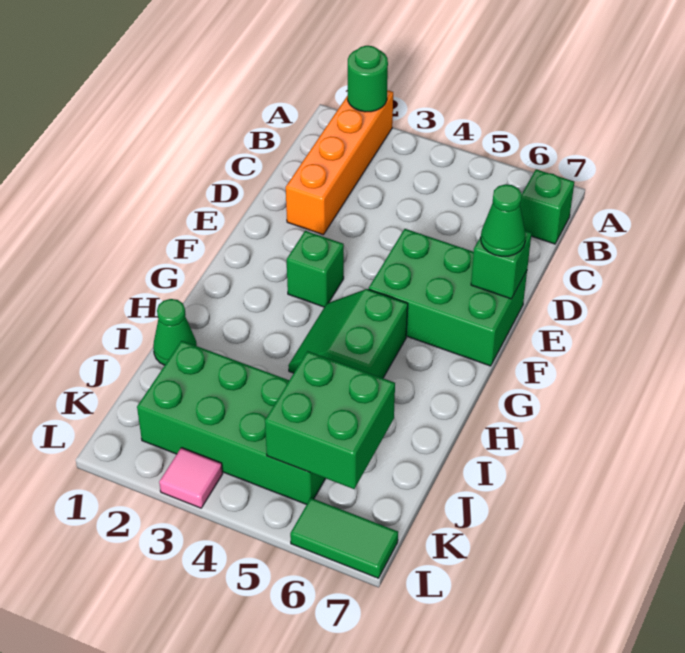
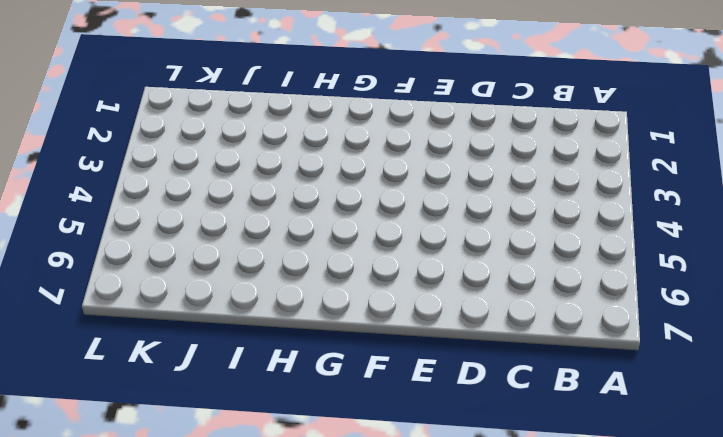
none -> orange 1x4 brick [286,90,393,235]
none -> green 1x1 brick [520,169,574,244]
none -> green 2x3 brick [369,229,527,366]

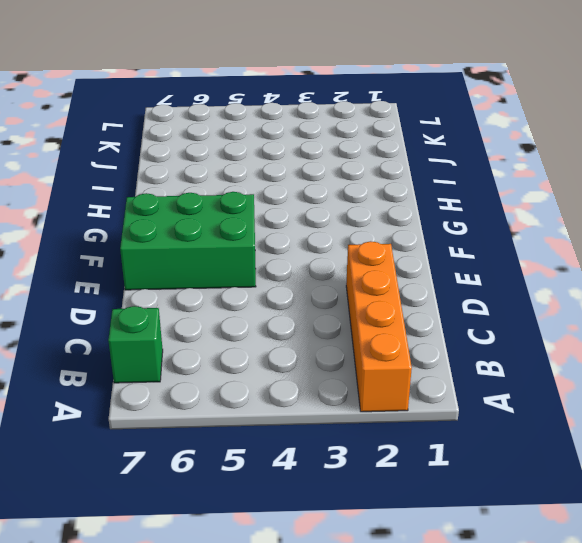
none -> green 1x1 brick [287,231,344,307]
none -> green 2x2 slope [288,289,408,378]
none -> green 1x1 cone [153,299,197,365]

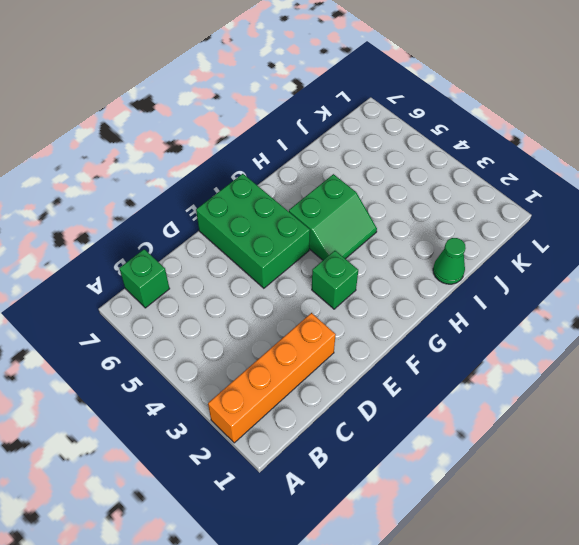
none -> green 2x4 brick [137,341,326,505]
none -> pink 1x1 tile [159,448,223,508]
none -> green 1x2 tile [290,498,398,578]

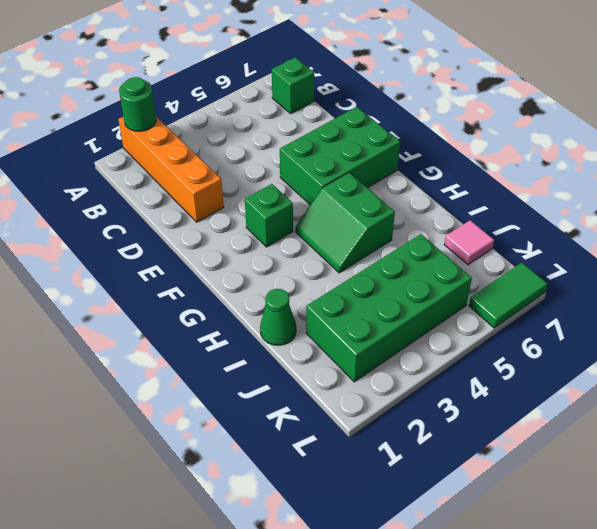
pink 1x1 tile [444,220,494,265] -> pink 1x1 tile moved to [159,448,223,508]
none -> green 1x1 brick [471,231,532,299]
none -> green 2x2 brick [265,351,395,489]
none -> green 1x1 cone [481,184,526,256]

